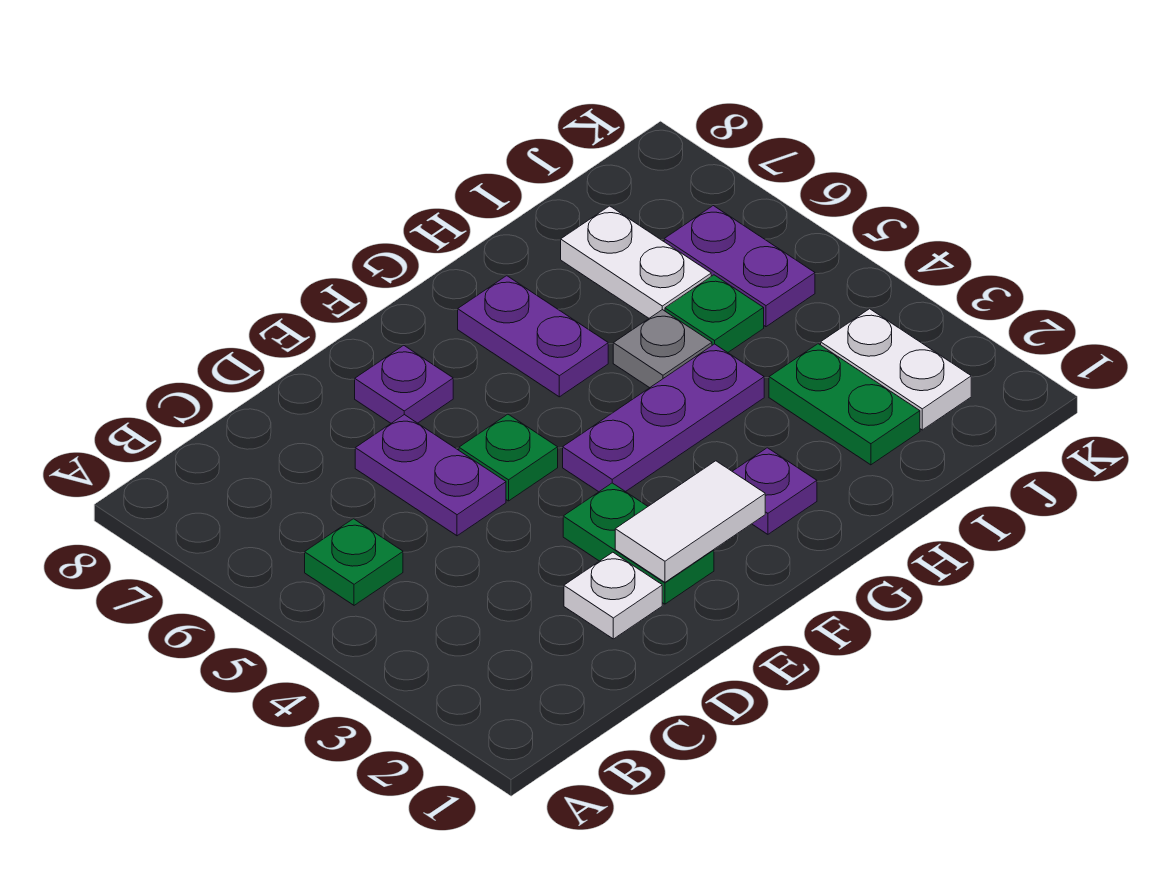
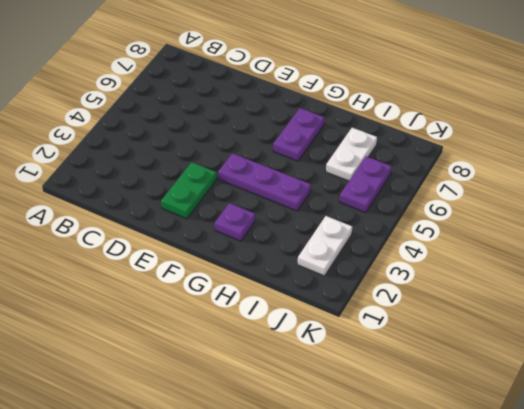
none -> green 1x1 plate [305,519,403,605]
none -> white 1x1 plate [564,552,662,639]
none -> purple 1x2 plate [355,415,506,536]

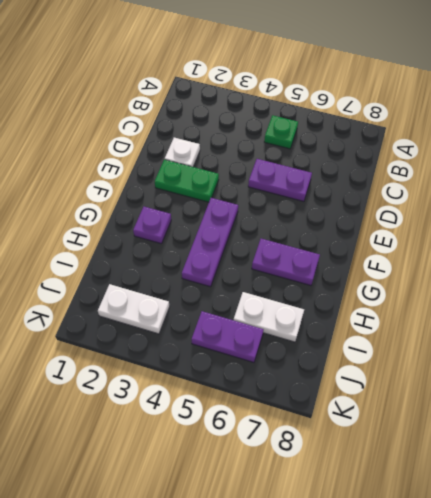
none -> green 1x1 plate [459,414,558,501]
none -> purple 1x1 plate [355,345,453,423]
none -> grey 1x1 plate [613,310,712,388]

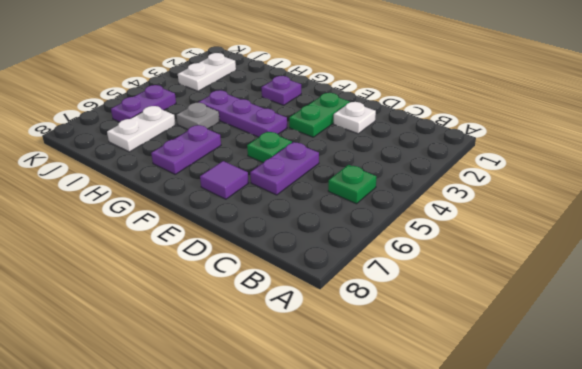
purple 1x1 tile [200,161,249,199] -> purple 1x1 plate [355,345,453,423]
none -> green 1x2 plate [769,344,920,465]
none -> green 1x1 plate [665,275,764,352]
none -> white 1x2 tile [615,461,765,582]

